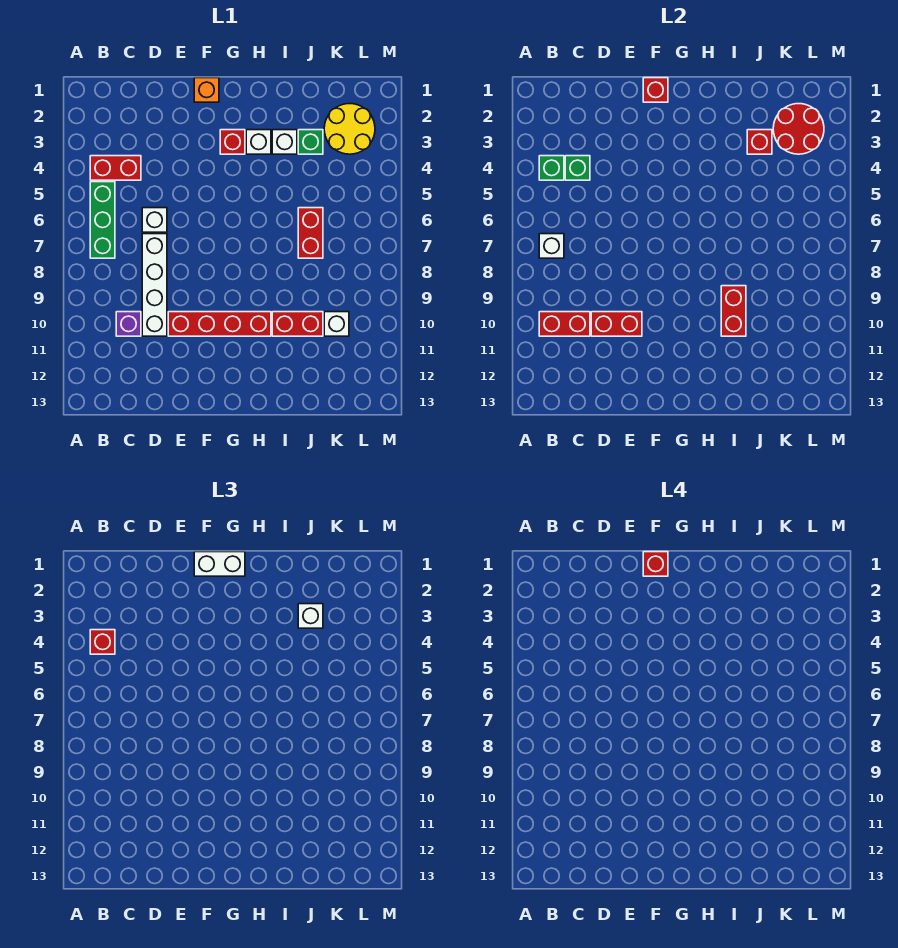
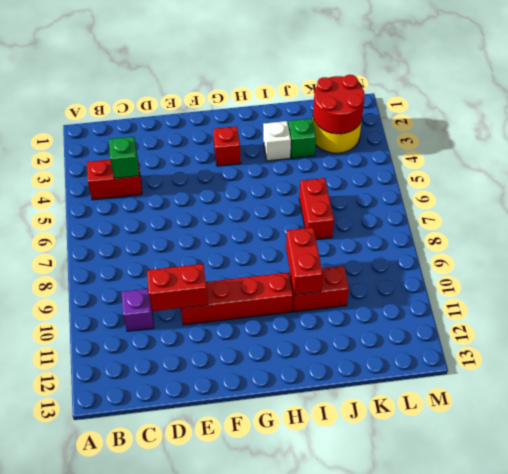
none -> green 1x3 brick [90,182,115,258]
none -> white 1x1 brick [142,208,167,232]
none -> white 1x4 brick [142,234,167,336]

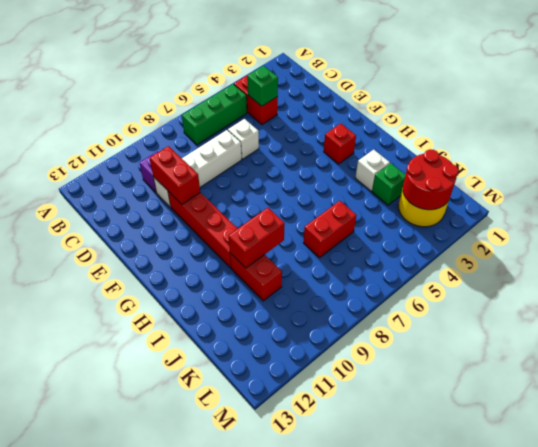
none -> orange 1x1 brick [194,78,219,102]
none -> white 1x1 brick [246,130,271,154]
none -> white 1x1 brick [324,312,349,336]

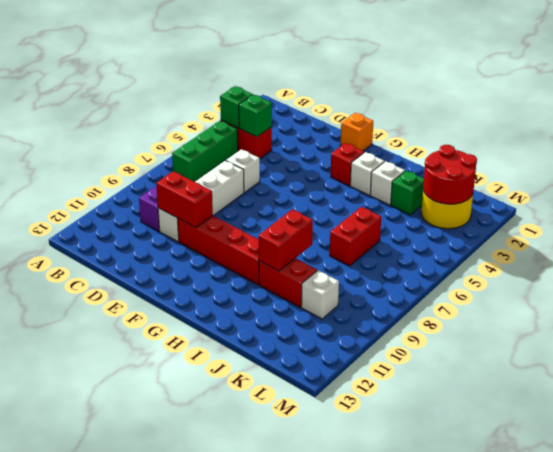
none -> white 1x1 brick [539,234,564,258]
none -> red 1x2 brick [539,312,590,336]
none -> red 1x1 brick [643,78,668,102]

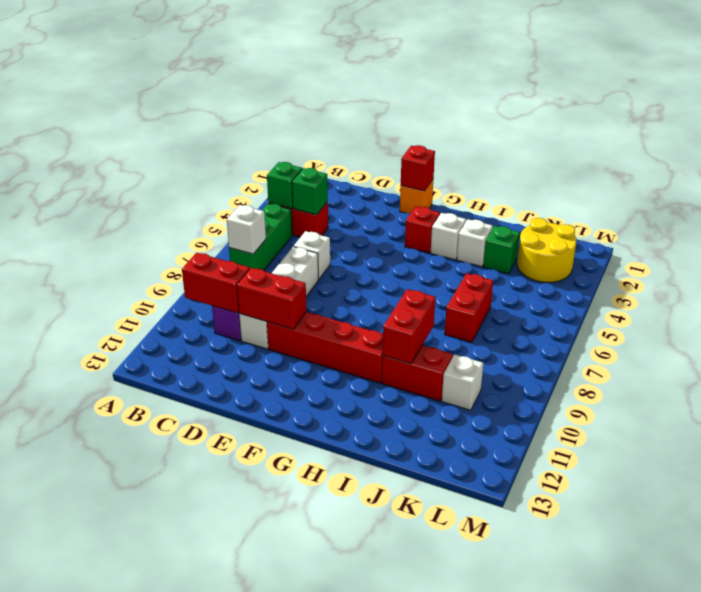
none -> red 1x1 brick [747,130,772,154]
none -> red 2x2 round brick [773,104,824,154]
none -> red 1x1 brick [90,630,115,654]

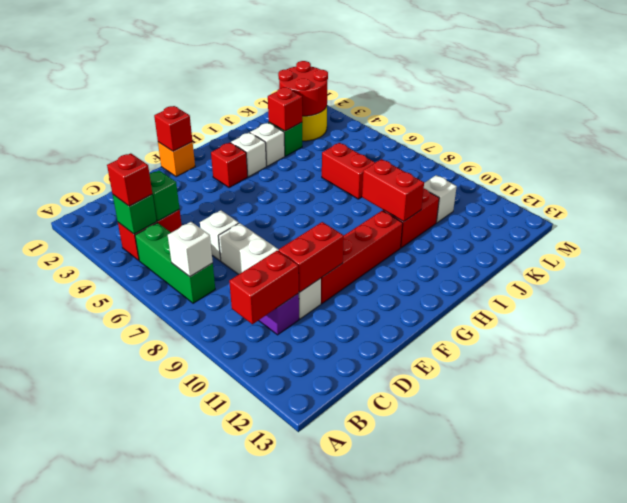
none -> white 1x2 brick [194,552,245,576]
none -> white 1x1 brick [298,604,323,628]
none -> red 1x1 brick [643,552,668,576]

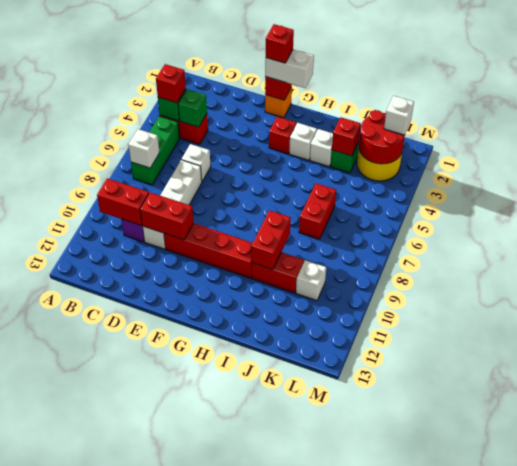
white 1x1 brick [384,96,414,135] -> white 1x1 brick moved to [298,604,323,628]

